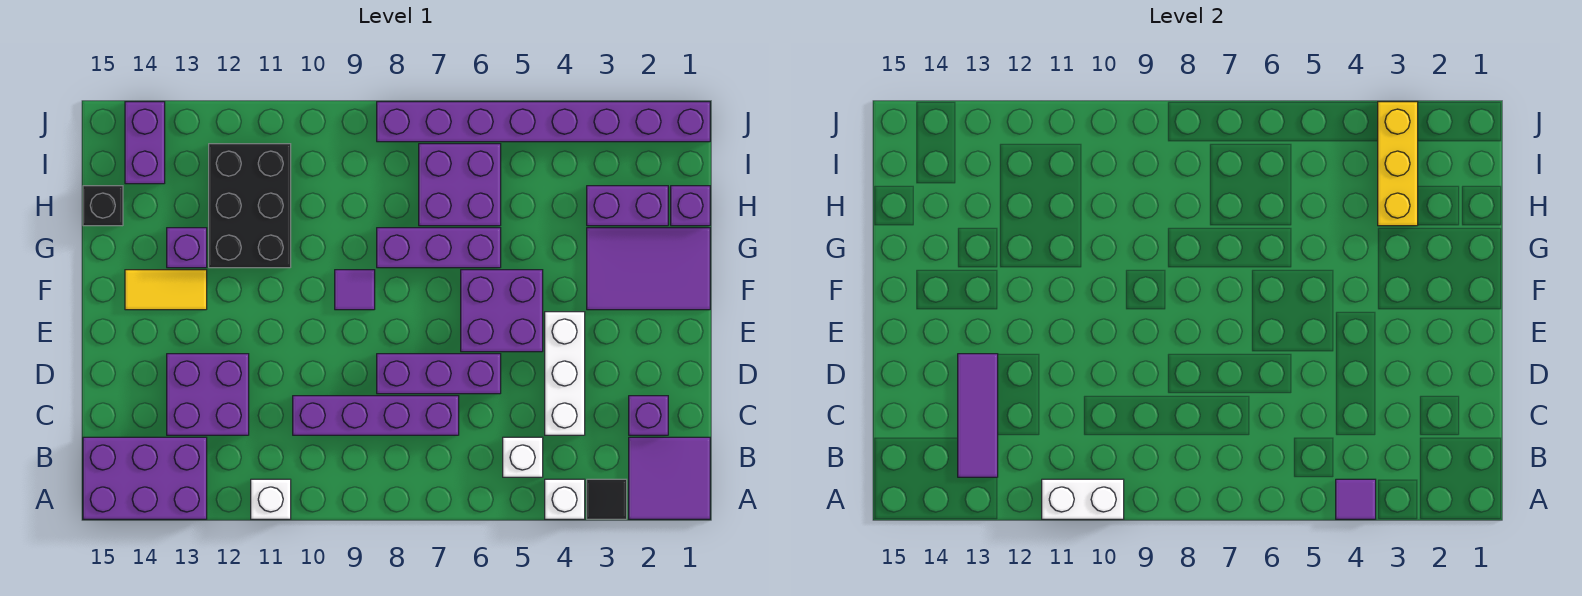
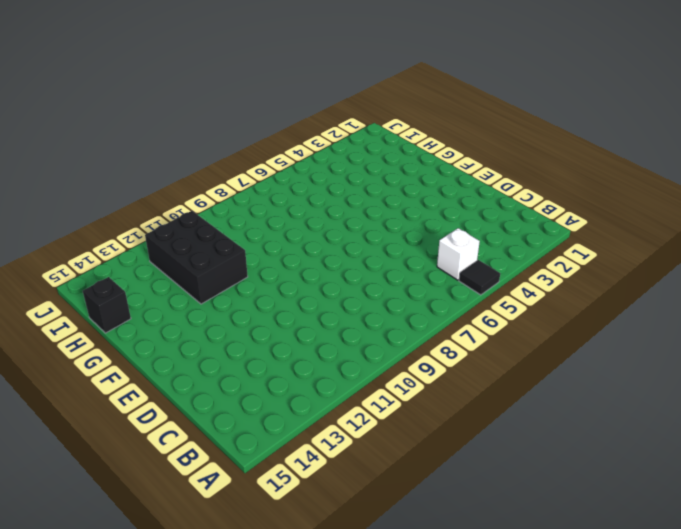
black 1x1 tile [459,260,500,295] -> black 1x1 tile moved to [587,479,627,519]
none -> purple 2x2 tile [629,437,710,519]
none -> white 1x1 brick [545,479,585,519]
none -> white 1x1 brick [251,479,291,519]

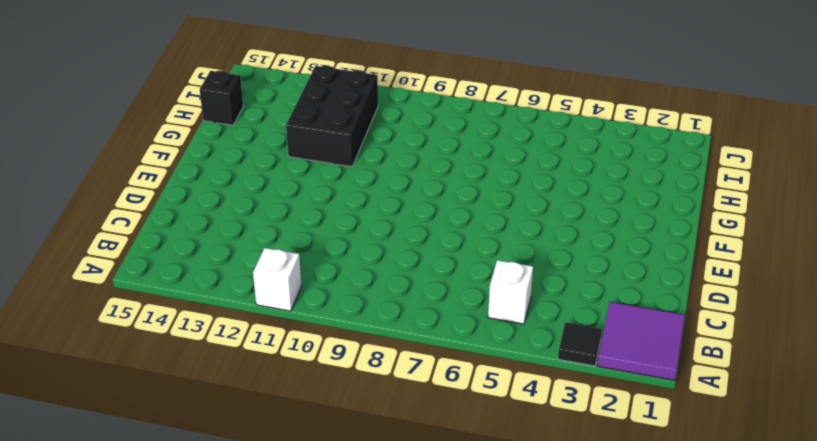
none -> white 1x1 brick [545,479,585,519]
none -> purple 2x3 brick [83,437,207,519]
none -> purple 1x1 brick [629,396,668,435]

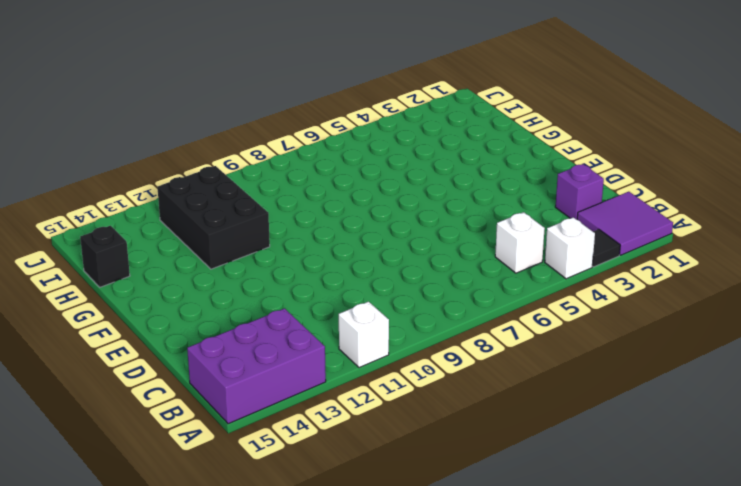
none -> white 1x3 brick [545,312,585,435]
none -> purple 1x4 brick [293,396,459,435]
none -> purple 2x2 brick [167,354,249,435]

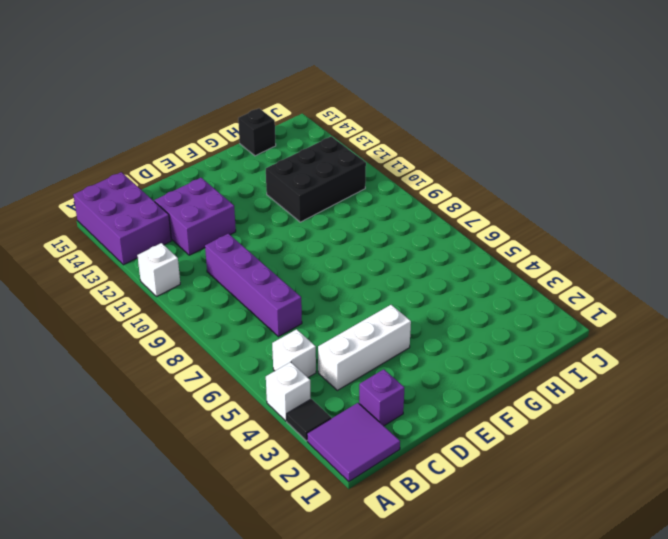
none -> purple 1x3 brick [377,354,501,394]
none -> purple 2x2 brick [461,270,543,352]
none -> purple 2x3 tile [587,228,710,310]

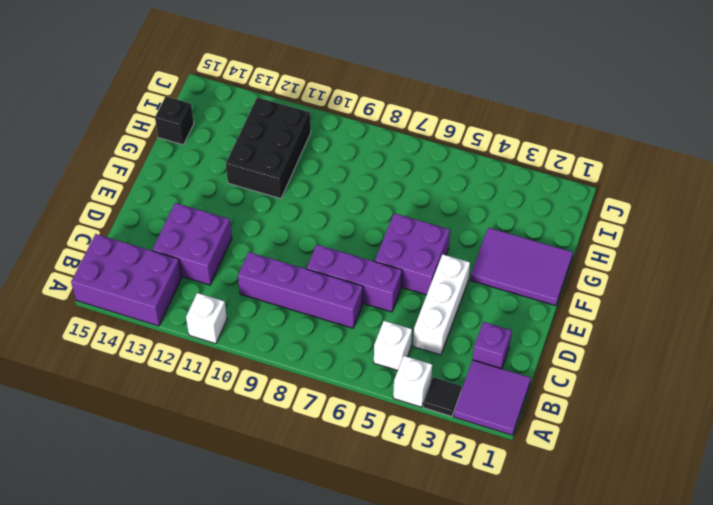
none -> purple 1x1 tile [335,270,375,310]
none -> yellow 1x2 tile [125,270,207,310]
none -> purple 1x3 brick [377,228,501,268]

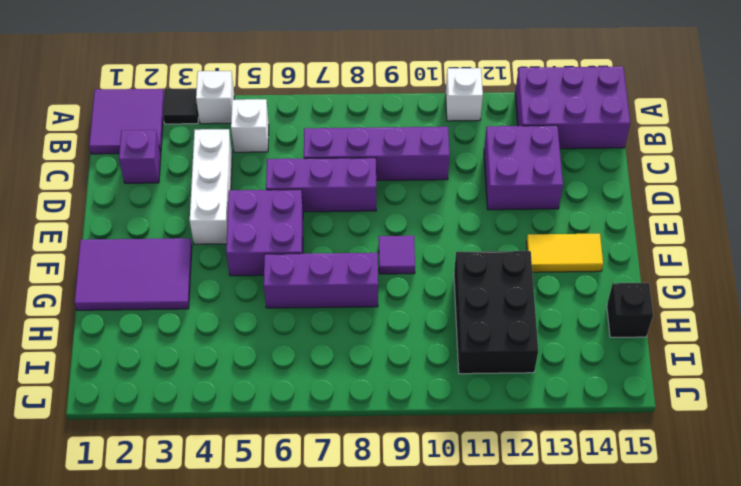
none -> purple 1x1 brick [167,228,207,268]
none -> purple 1x1 brick [671,186,710,226]
none -> purple 1x2 brick [587,186,668,226]

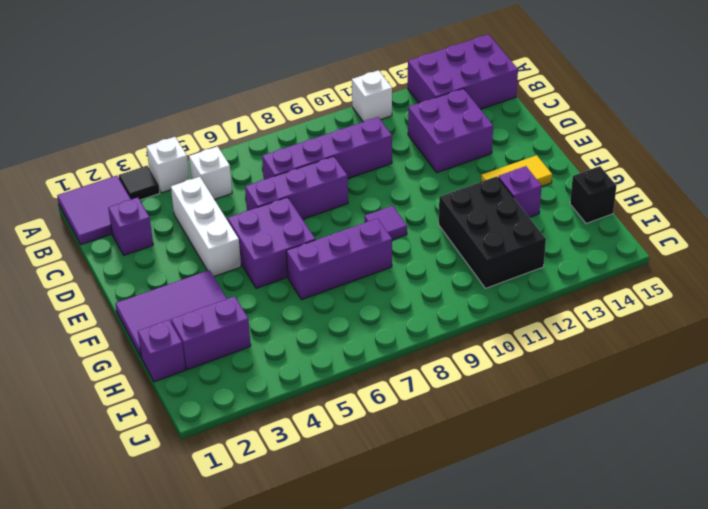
none -> purple 2x2 brick [419,144,501,226]
none -> purple 1x2 brick [125,102,165,184]
none -> purple 1x8 brick [377,102,710,142]

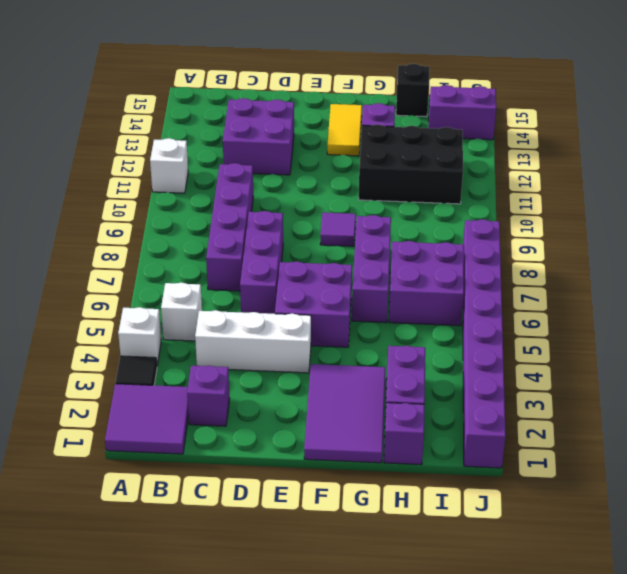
none -> purple 2x3 brick [83,437,207,519]
none -> purple 1x1 tile [1336,479,1376,519]
none -> white 1x2 brick [1042,479,1124,519]

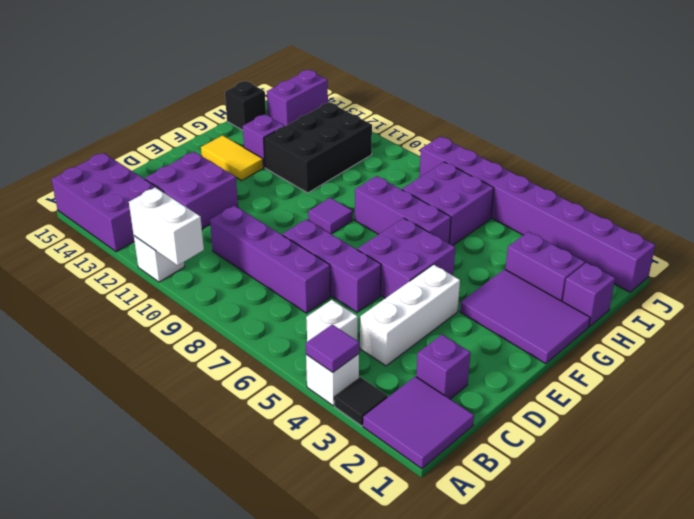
none -> purple 1x3 tile [958,354,998,477]
none -> yellow 1x3 brick [1378,102,1418,226]

